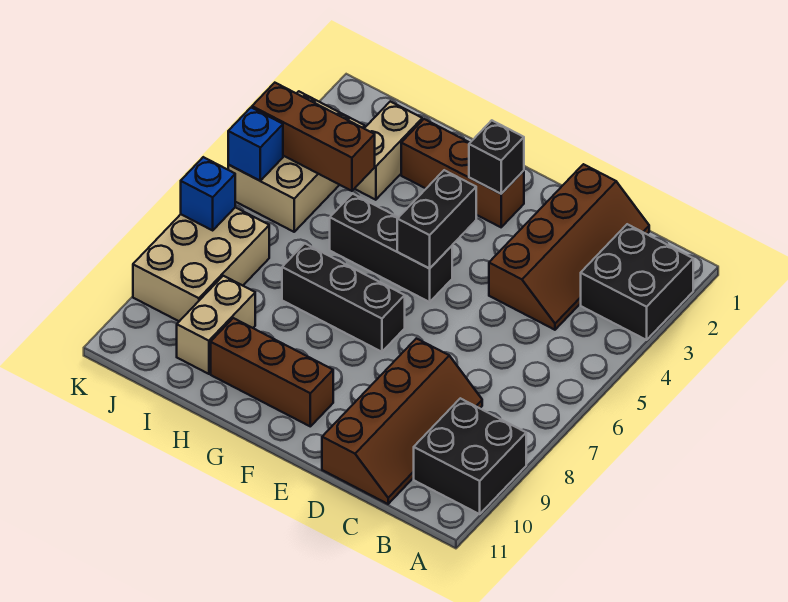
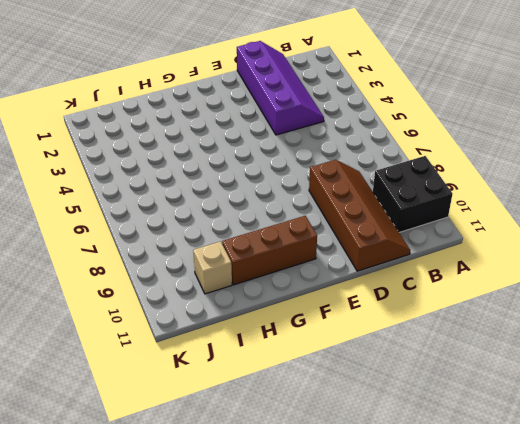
purple 2x4 slope [237,41,324,135] -> brown 2x4 slope [489,164,649,330]
tan 1x1 brick [193,241,232,294] -> tan 1x2 brick [177,276,255,374]
none -> black 2x2 brick [581,224,693,340]
none -> brown 1x3 brick [401,119,524,227]
none -> black 1x3 brick [330,194,452,302]

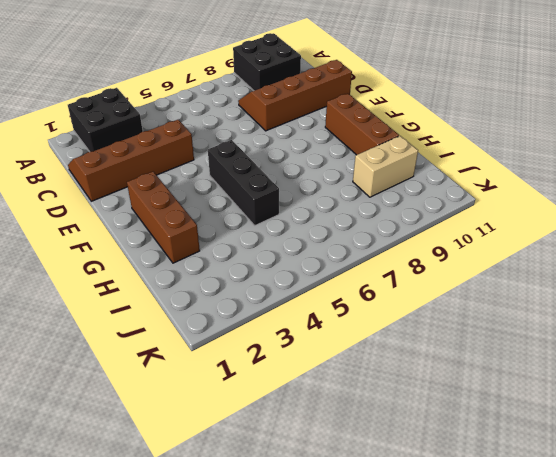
none -> black 1x3 brick [282,244,405,352]
none -> tan 1x2 brick [355,101,422,200]
none -> tan 2x3 brick [228,91,365,232]

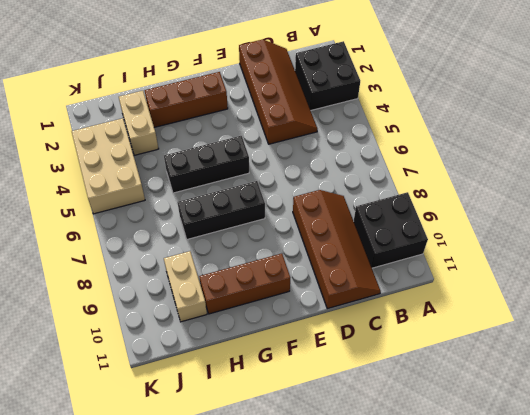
none -> tan 2x3 brick [133,207,269,321]
none -> black 1x1 brick [469,120,524,194]
none -> black 1x2 brick [397,170,476,268]

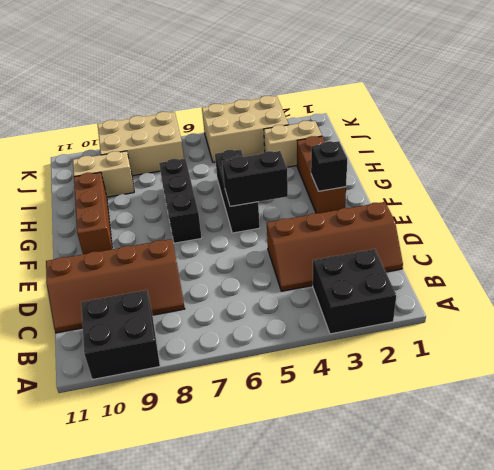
none -> brown 1x3 brick [252,83,375,191]
none -> blue 1x1 brick [228,108,283,181]
none -> blue 1x1 brick [181,157,235,230]

